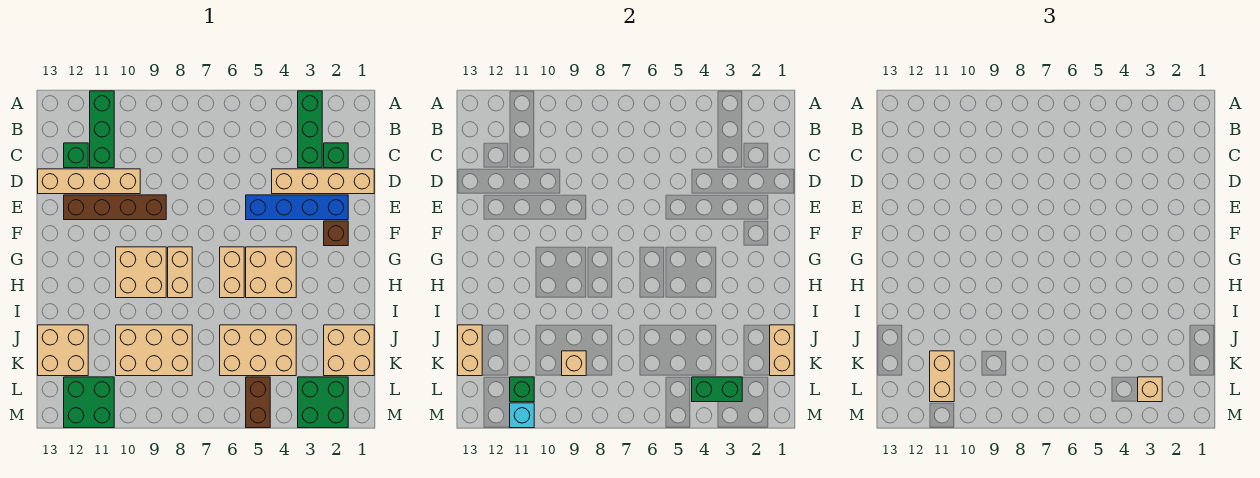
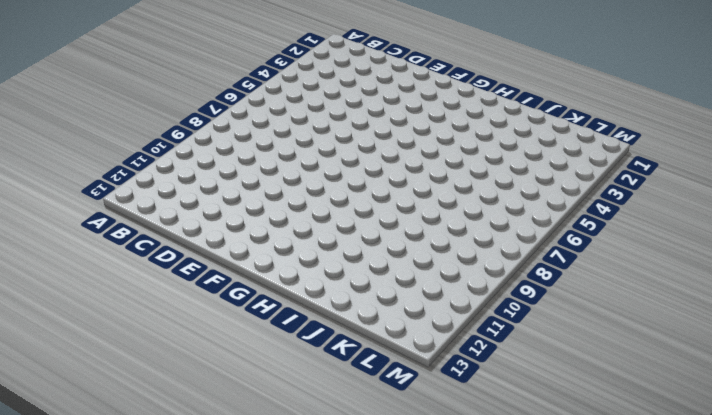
none -> green 1x3 brick [298,91,322,168]
none -> green 1x3 brick [90,91,114,168]
none -> green 1x1 brick [324,143,348,168]

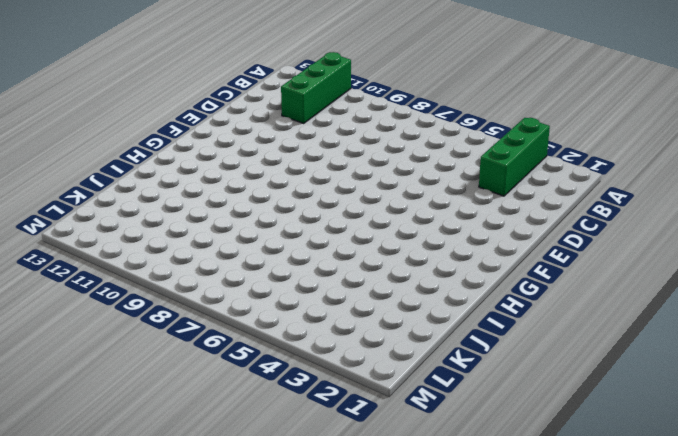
none -> green 1x1 brick [324,143,348,168]
none -> green 1x1 brick [64,143,88,168]
none -> tan 1x4 brick [272,169,374,194]

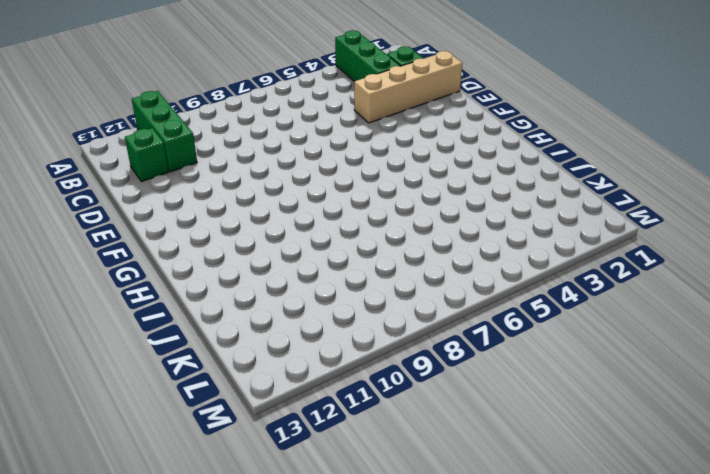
none -> tan 1x4 brick [38,169,140,194]
none -> blue 1x4 brick [246,195,348,220]
none -> brown 1x4 brick [64,195,166,220]

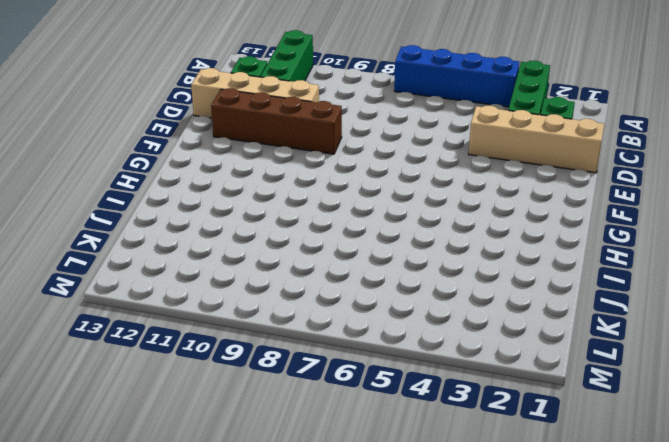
blue 1x4 brick [394,45,519,107] -> blue 1x4 brick moved to [246,195,348,220]
none -> brown 1x1 brick [324,221,348,246]
none -> tan 2x2 brick [246,247,296,298]
none -> tan 1x2 brick [220,247,244,298]

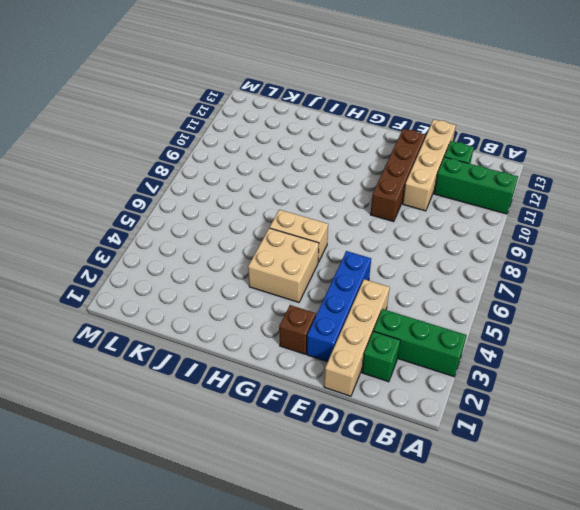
none -> tan 1x2 brick [168,247,192,298]
none -> tan 2x2 brick [116,247,166,298]
none -> tan 2x2 brick [324,325,374,376]

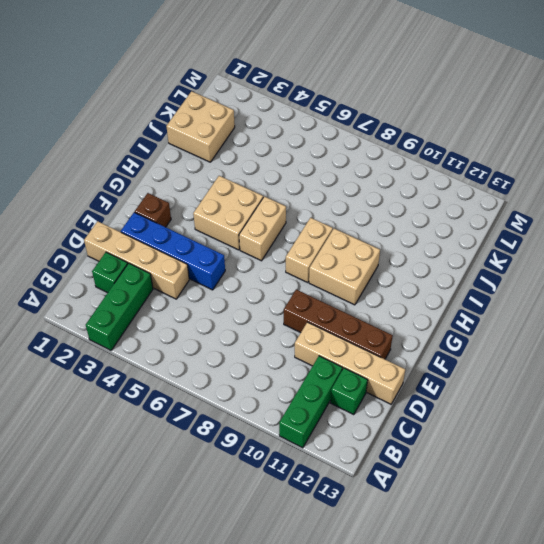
none -> tan 2x3 brick [220,325,296,376]
none -> tan 2x3 brick [116,325,192,376]
none -> tan 2x2 brick [38,325,88,376]

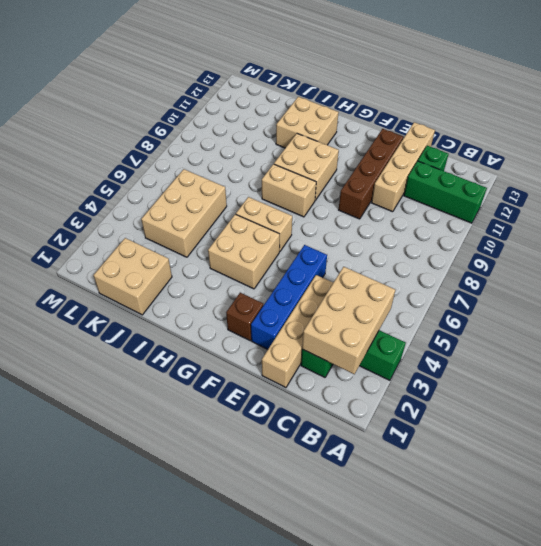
tan 2x3 brick [302,267,395,374] -> tan 2x3 brick moved to [116,325,192,376]
tan 2x2 brick [276,97,339,148] -> tan 2x2 brick moved to [38,325,88,376]
none -> green 2x2 brick [298,377,348,428]
none -> brown 1x2 brick [246,377,270,428]
none -> green 2x2 brick [64,377,114,428]

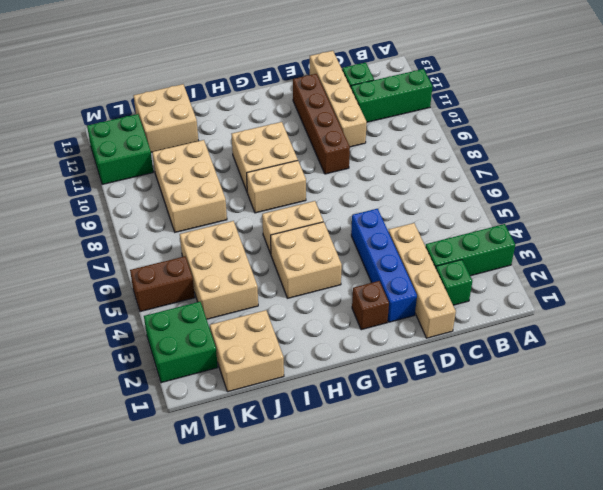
none -> tan 1x2 brick [770,325,794,376]
none -> tan 1x2 brick [458,325,482,376]
none -> tan 1x1 brick [562,351,586,376]

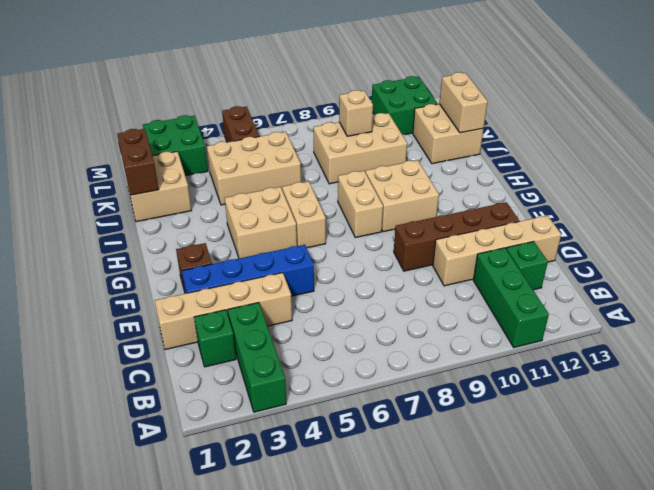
brown 1x2 brick [117,129,159,195] -> tan 1x2 brick [770,325,794,376]
none -> green 1x2 brick [692,377,742,402]
none -> green 1x1 brick [510,377,534,402]
none -> cyan 1x1 brick [510,403,534,428]

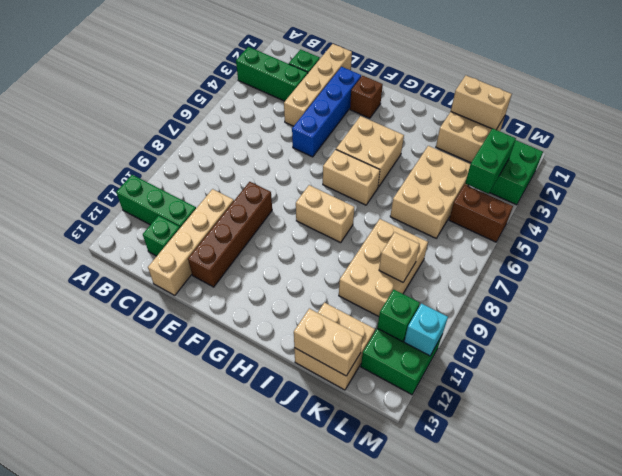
none -> tan 2x2 brick [116,247,166,298]
none -> tan 1x2 brick [930,351,954,402]
none -> tan 1x1 brick [1138,377,1162,402]

